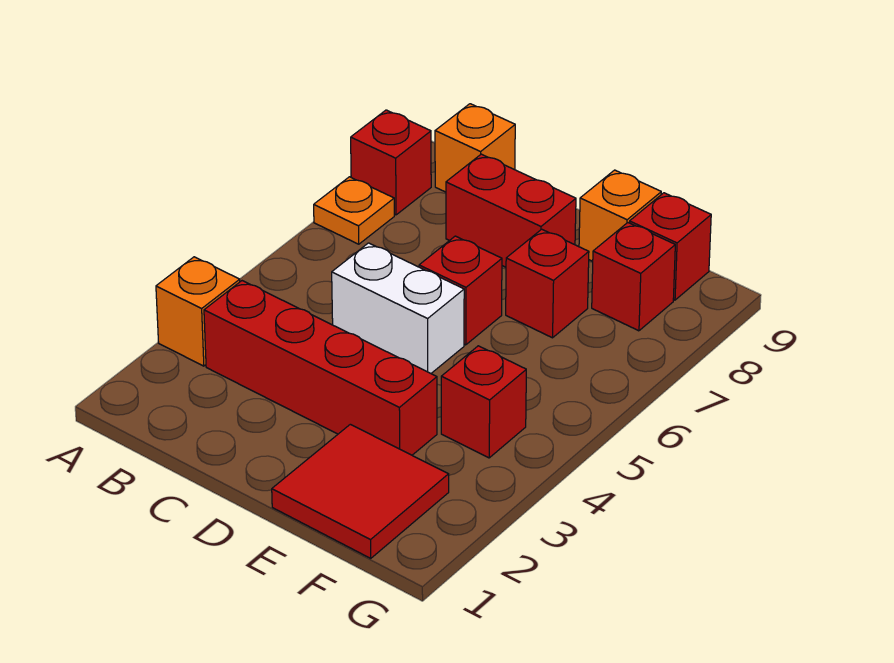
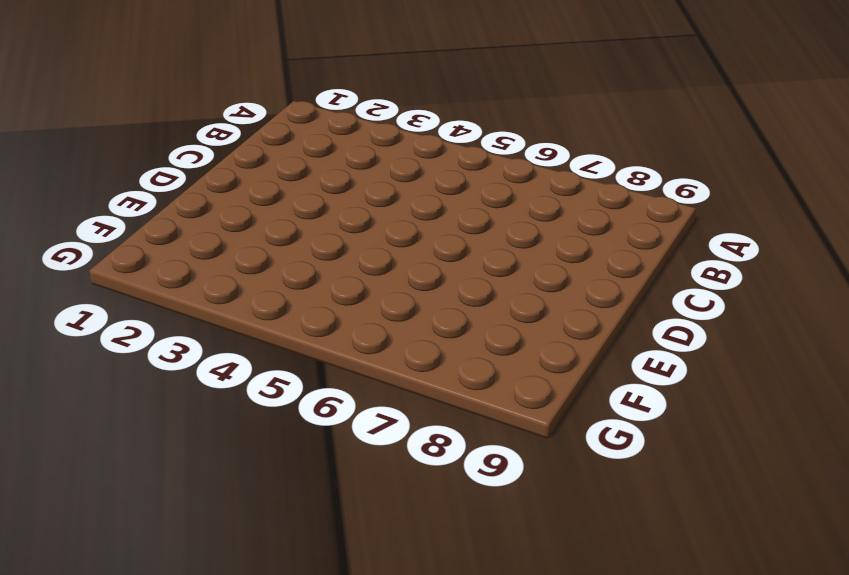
none -> orange 1x1 brick [156,257,240,366]
none -> orange 1x1 plate [314,177,394,244]
none -> red 1x1 brick [351,110,431,215]

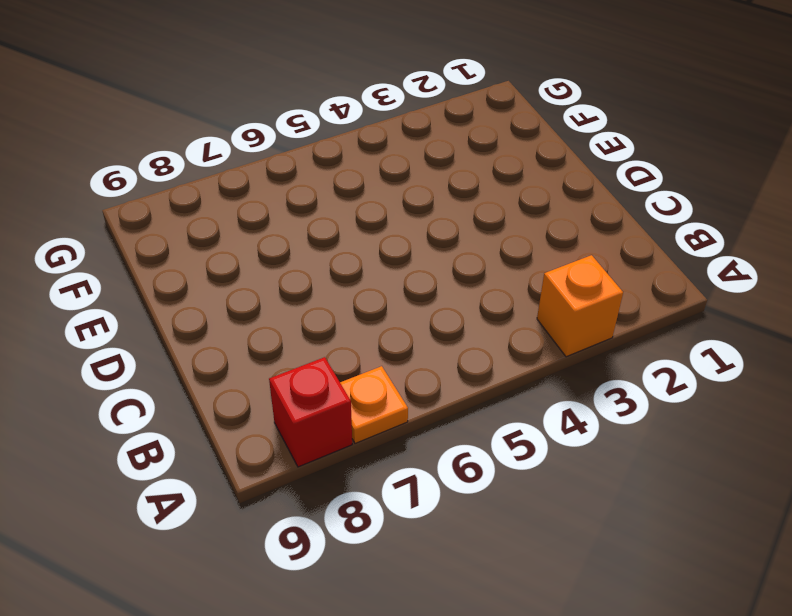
none -> red 1x4 brick [204,281,437,455]
none -> orange 1x1 brick [435,104,515,192]
none -> white 1x2 brick [332,243,464,373]

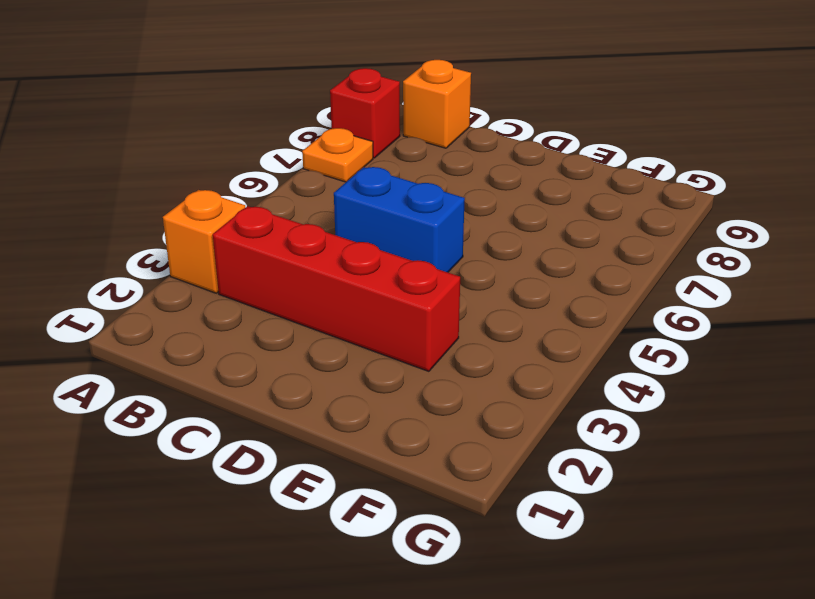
blue 1x2 brick [334,167,465,272] -> white 1x2 brick [332,243,464,373]
none -> red 1x2 brick [446,154,576,267]
none -> red 1x1 brick [419,236,502,345]
none -> red 2x2 tile [272,424,449,558]

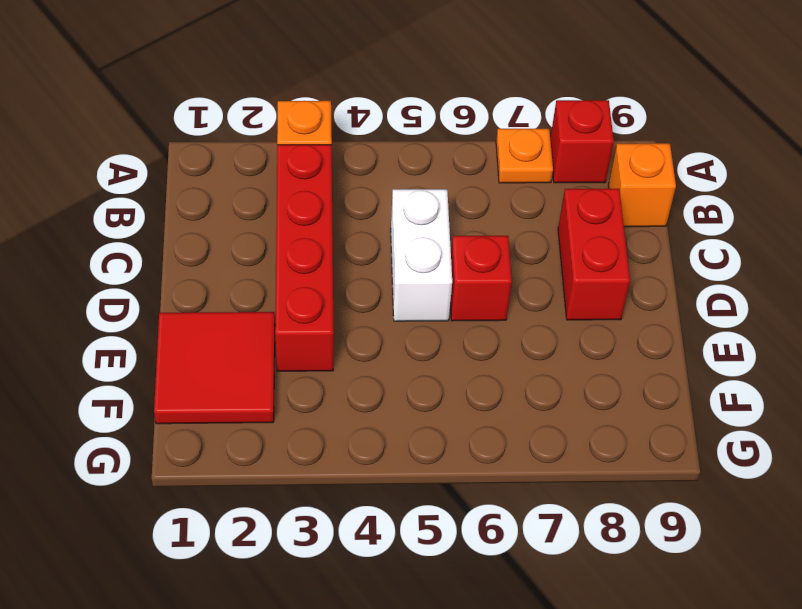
none -> red 1x1 brick [506,229,589,338]
none -> orange 1x1 brick [579,170,661,261]
none -> red 1x1 brick [441,346,526,458]

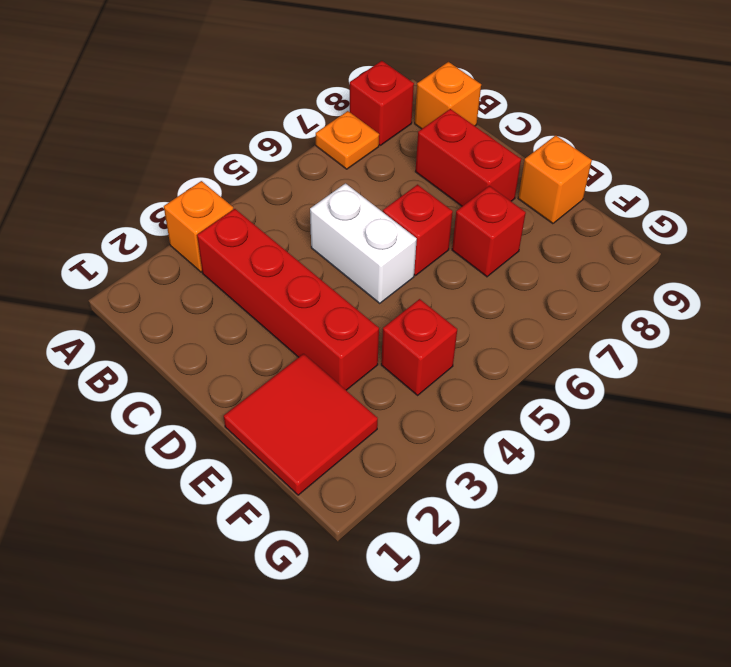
none -> red 1x1 brick [592,223,675,331]
none -> red 1x1 brick [630,193,711,300]

